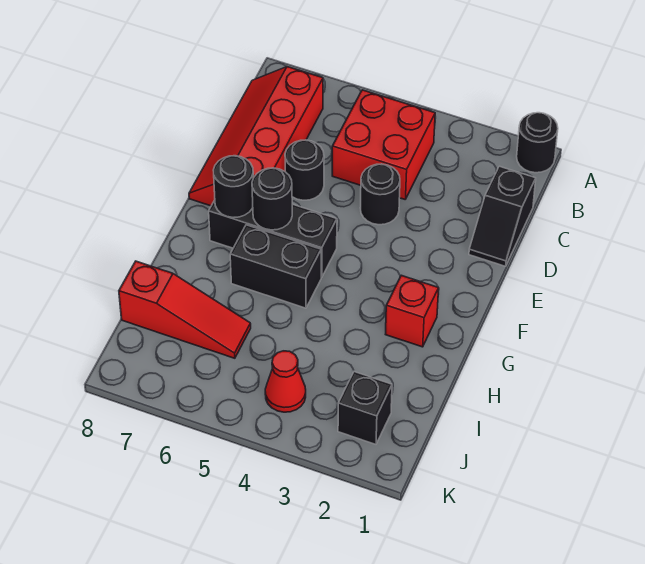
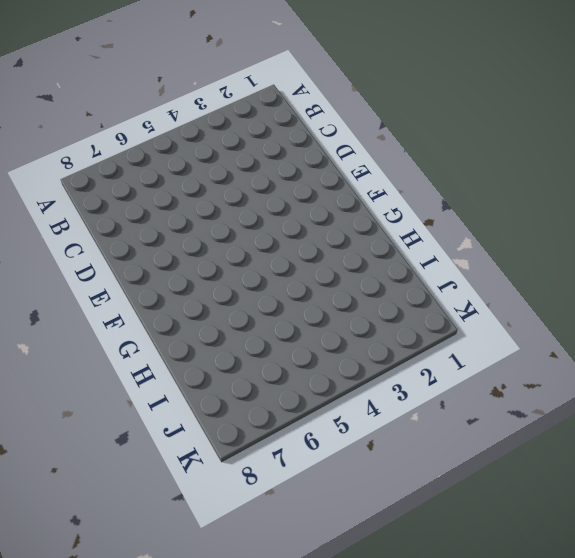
none -> black 1x1 round brick [517,113,558,173]
none -> red 2x2 brick [332,90,435,199]
none -> red 2x4 slope [189,67,323,206]

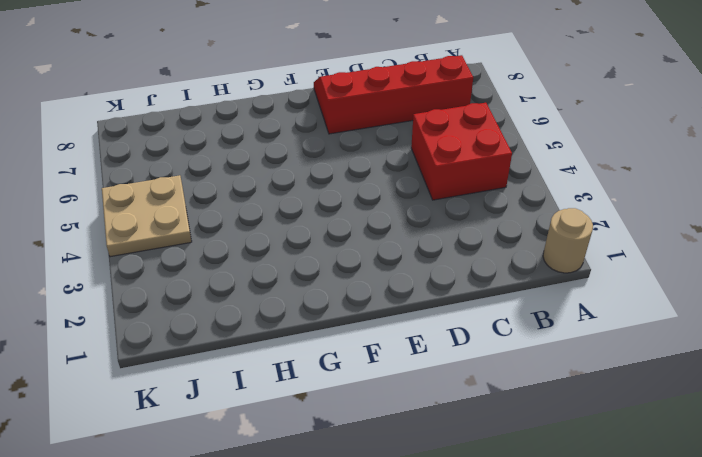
tan 1x1 round brick [543,208,593,273] -> black 1x1 round brick [517,113,558,173]
tan 2x2 plate [102,175,192,257] -> red 1x1 cone [265,351,306,412]
none -> black 1x2 slope [469,166,536,266]
none -> black 1x1 round brick [360,164,400,225]
none -> black 1x1 round brick [285,140,324,200]

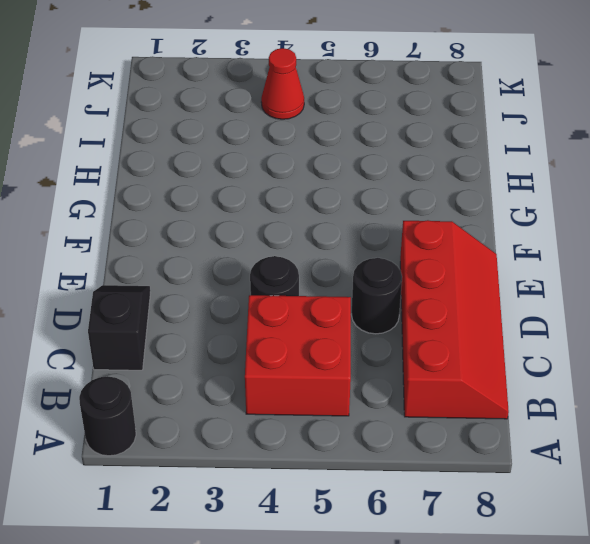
none -> black 1x3 brick [209,200,337,277]
none -> red 1x1 brick [385,275,439,347]
none -> black 1x2 brick [230,225,321,308]

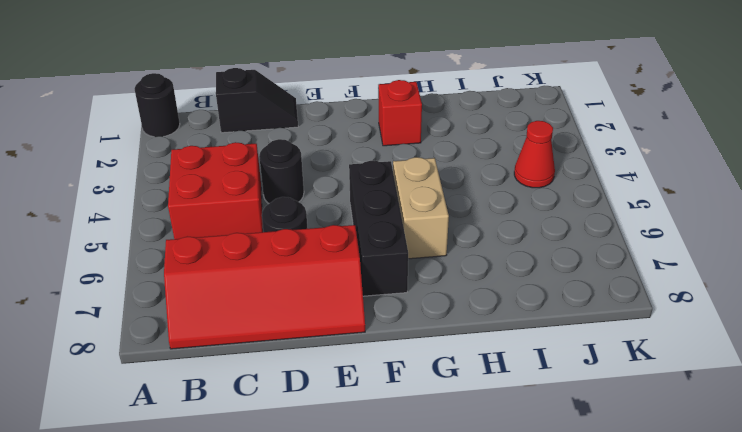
tan 1x2 brick [393,157,449,259] -> black 1x2 brick [230,225,321,308]
none -> red 1x3 slope [119,261,251,358]
none -> black 1x1 brick [338,372,392,444]
none -> black 1x1 round brick [252,168,292,230]

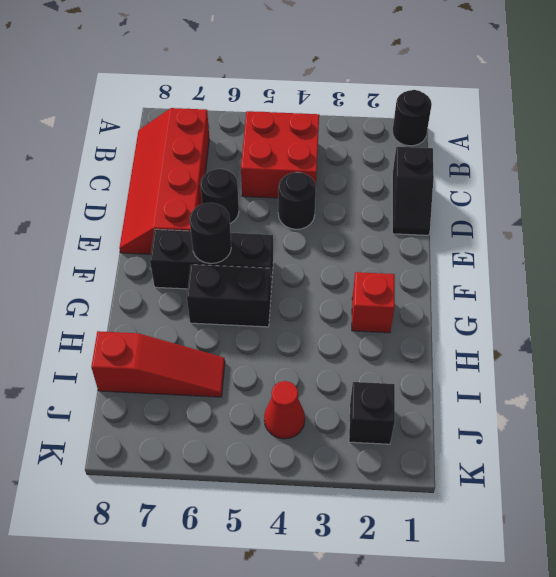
none -> black 1x1 round brick [213,156,253,217]

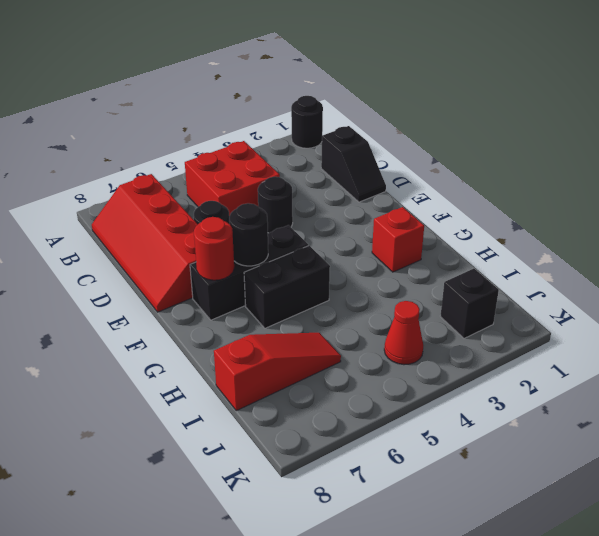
red 1x1 round brick [194,217,234,280] -> black 1x1 round brick [213,156,253,217]

